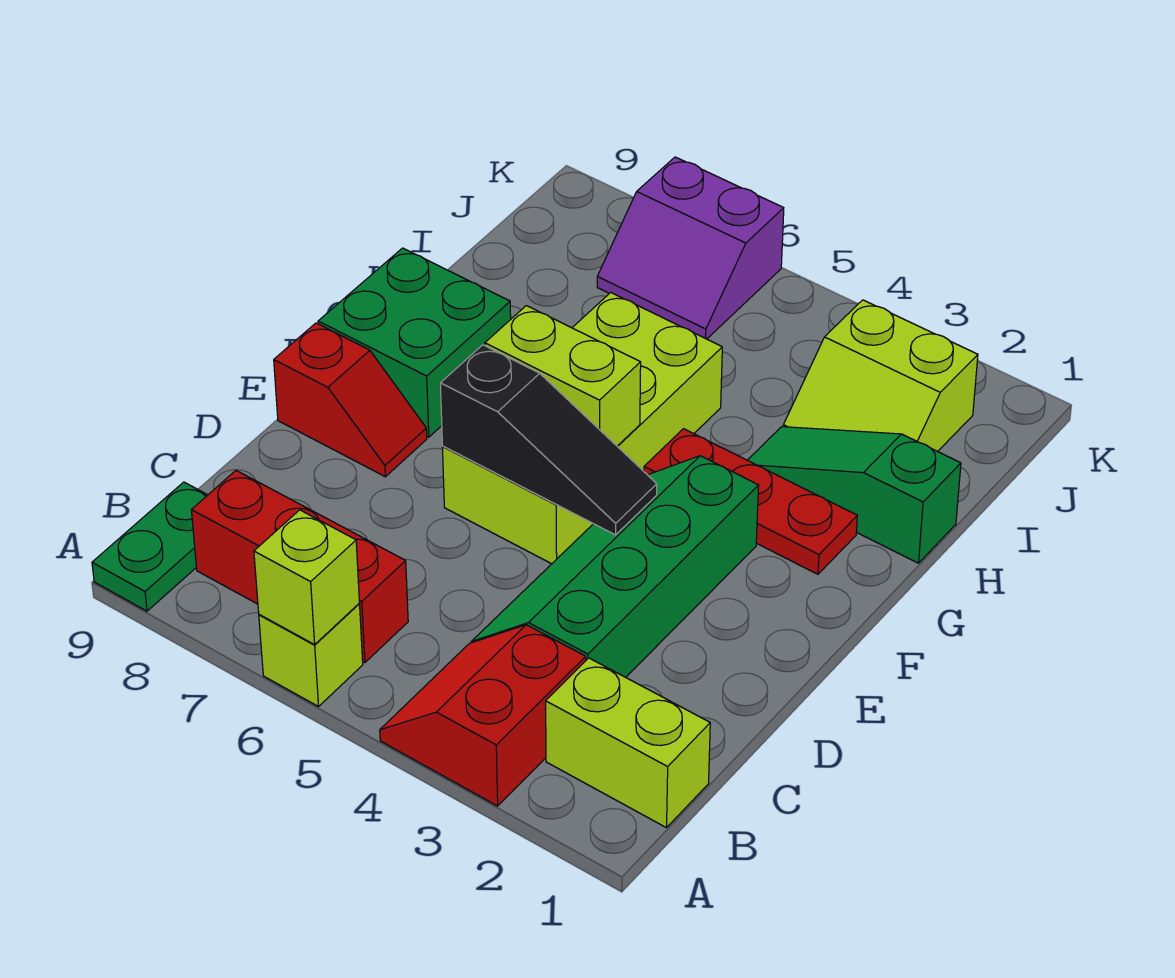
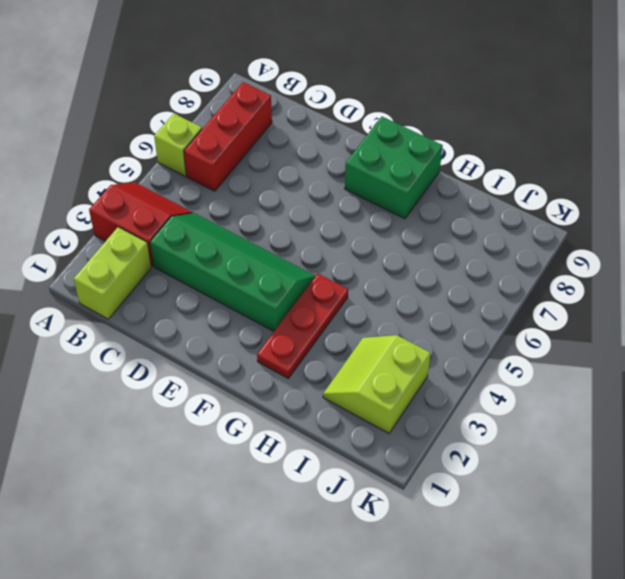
none -> green 1x2 plate [92,482,207,611]
none -> lime 2x4 brick [443,293,722,564]
none -> red 1x2 slope [274,323,427,477]

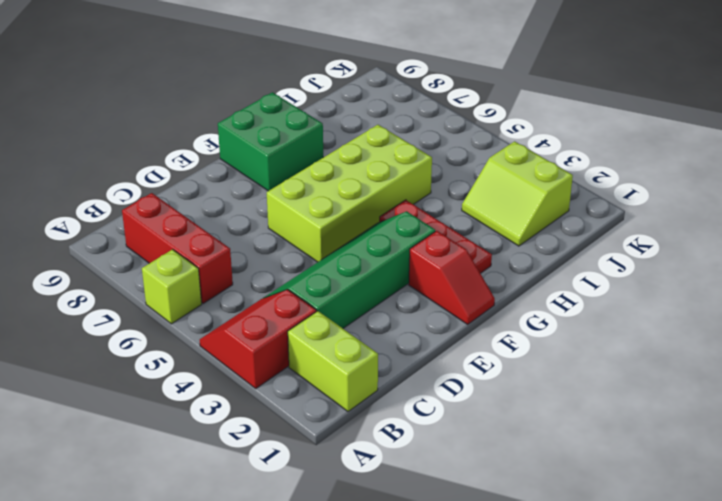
red 1x2 slope [409,231,495,324] -> red 1x2 slope moved to [274,323,427,477]
none -> green 1x2 plate [92,482,207,611]
none -> green 1x3 slope [748,427,961,563]
none -> purple 2x2 slope [597,157,784,339]

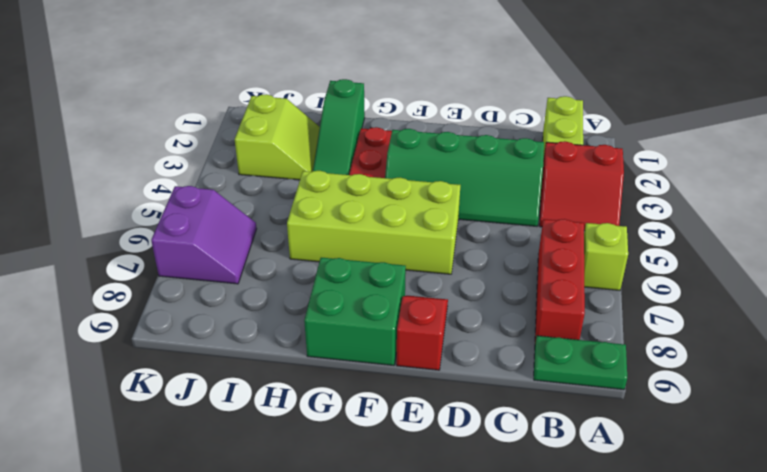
none -> lime 1x1 brick [254,510,359,645]
none -> black 1x3 slope [440,345,657,535]
none -> lime 1x2 brick [485,306,641,446]

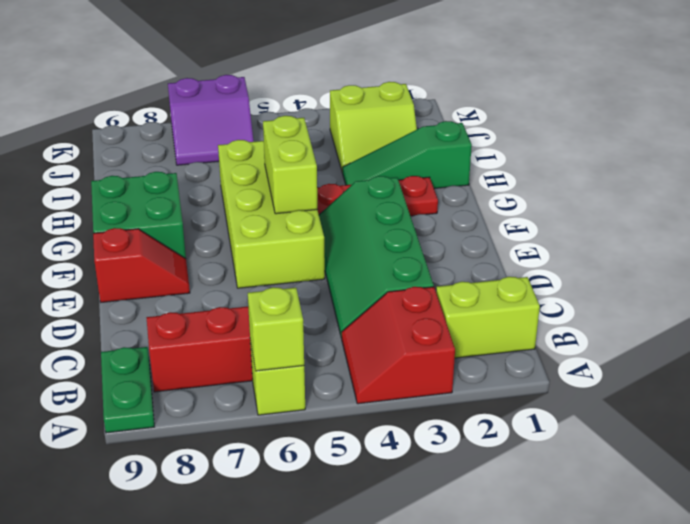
lime 1x2 brick [263,116,317,214] -> lime 1x2 brick turned to [485,306,641,446]
none -> black 1x3 slope [440,345,657,535]

